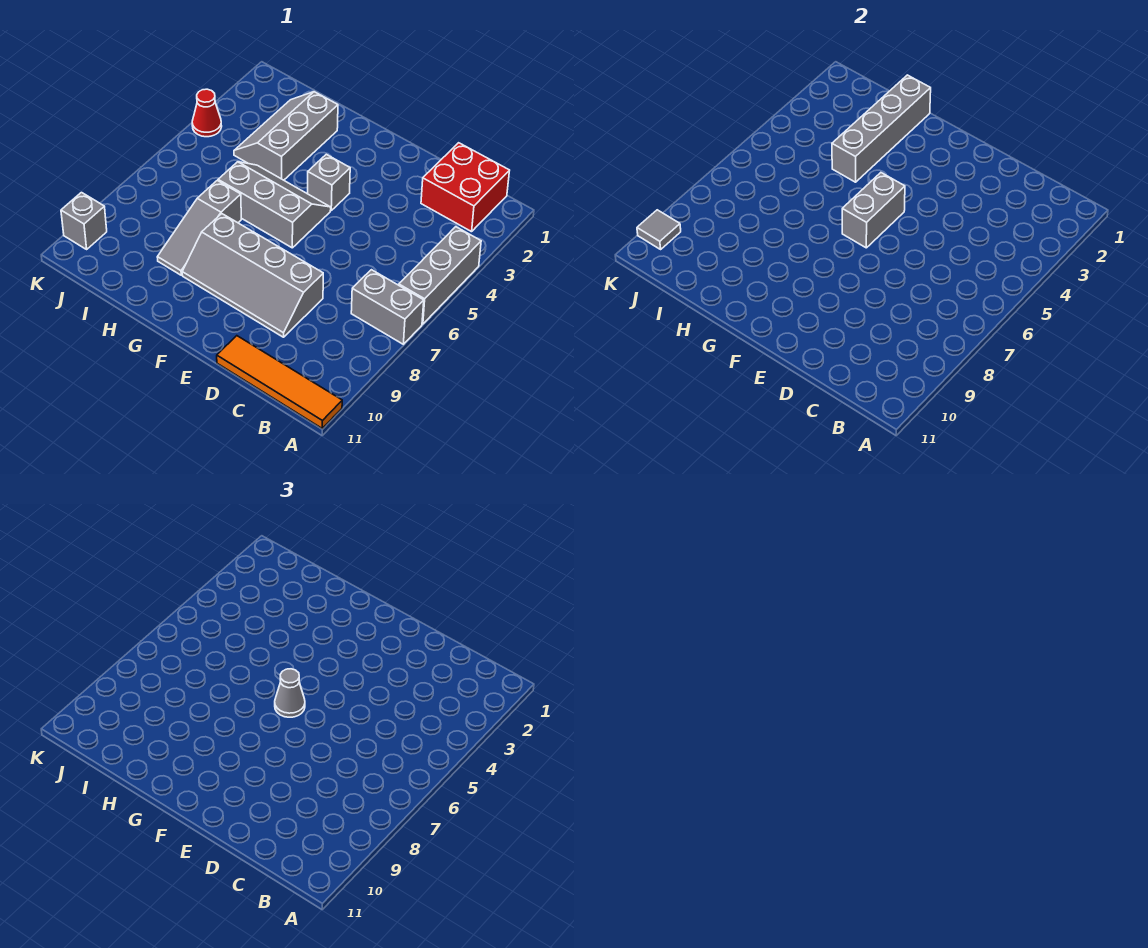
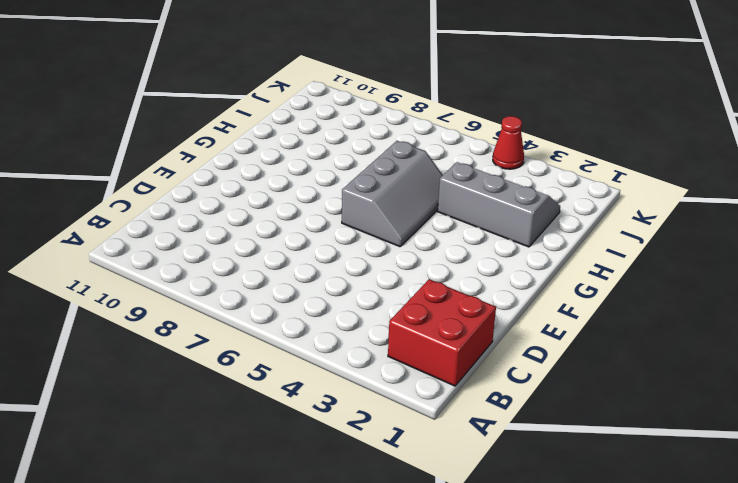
none -> grey 1x3 brick [399,227,481,324]
none -> grey 1x2 brick [351,270,424,344]
none -> orange 1x4 tile [217,336,342,428]

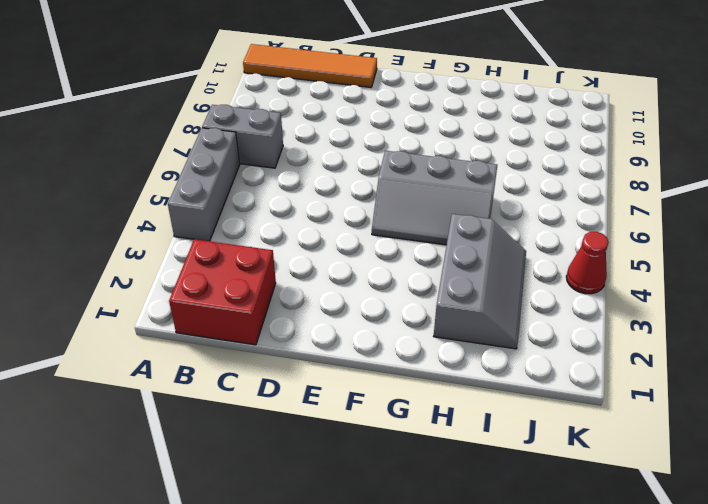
none -> grey 2x4 slope [182,214,323,337]
none -> grey 1x1 brick [308,154,350,210]
none -> grey 1x3 slope [157,181,241,275]

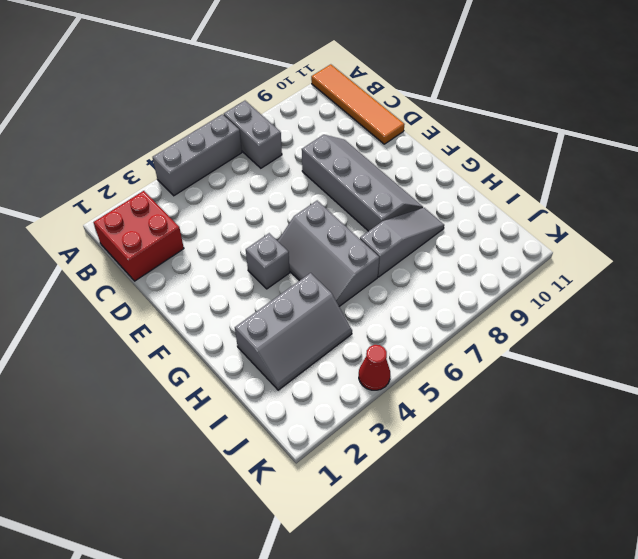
none -> grey 1x1 brick [61,193,107,249]
none -> grey 1x2 brick [842,173,905,248]
none -> grey 1x4 brick [832,75,931,182]

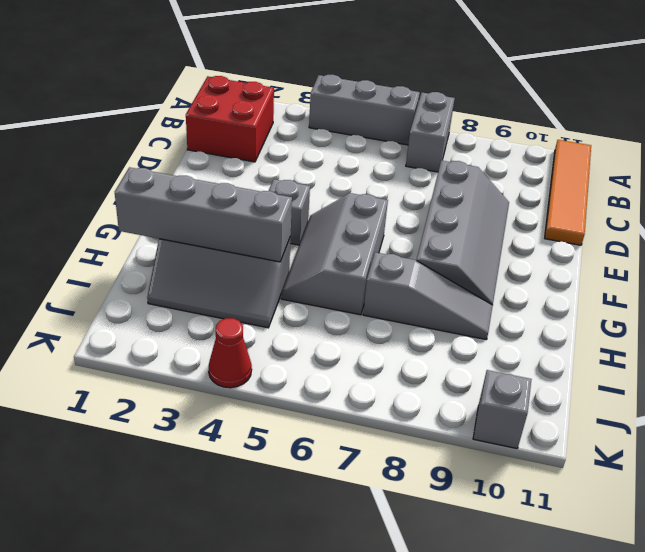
none -> grey 1x2 brick [842,173,905,248]
none -> grey 1x1 tile [637,210,681,249]
none -> grey 1x1 cone [275,669,305,717]

